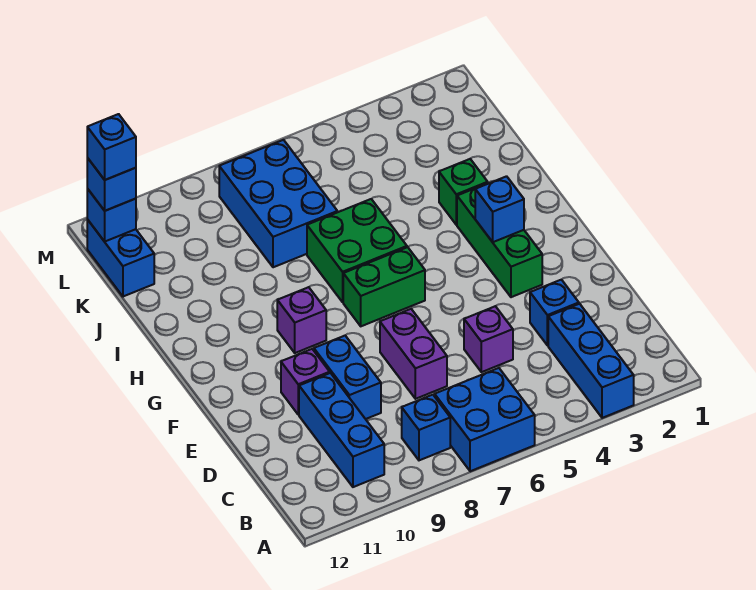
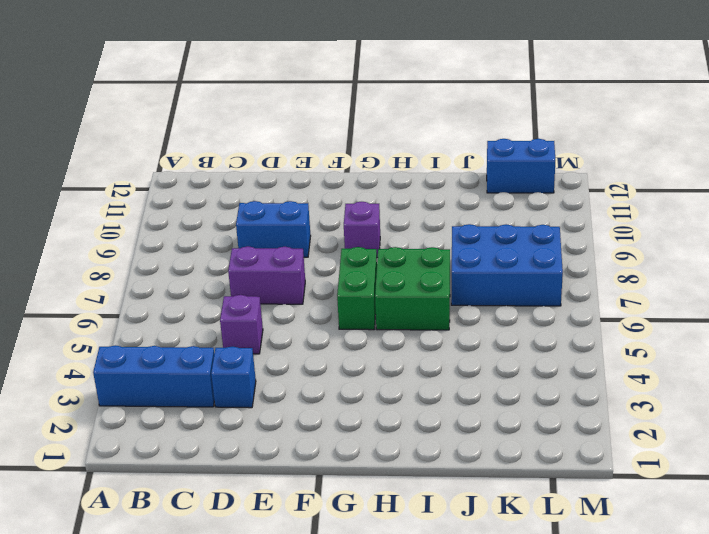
none -> blue 2x2 brick [435,368,535,471]
none -> blue 1x1 brick [402,395,450,460]
none -> blue 1x3 brick [299,373,384,487]

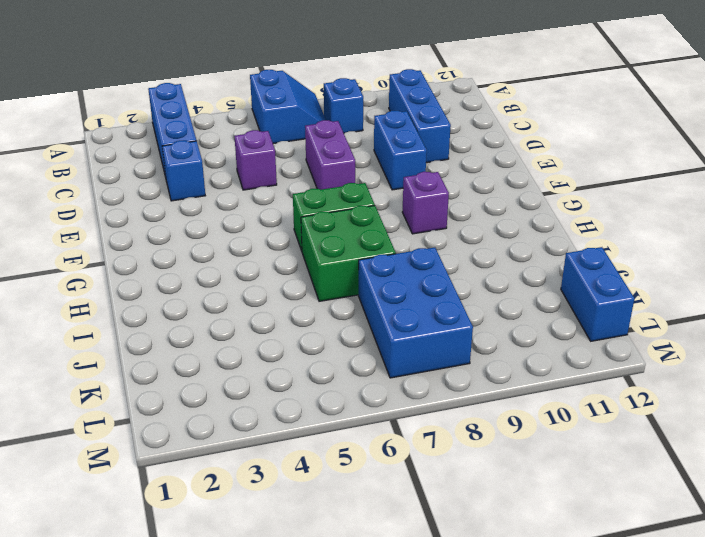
blue 2x2 slope [250,70,326,144] -> blue 2x2 brick [435,368,535,471]
none -> purple 1x1 brick [281,349,330,415]
none -> green 1x3 brick [457,183,542,297]
none -> green 1x1 brick [439,159,488,225]

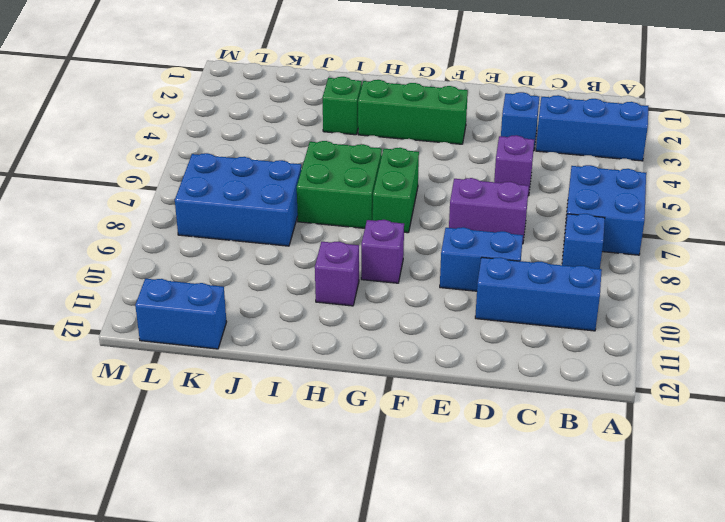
purple 1x1 brick [315,241,359,306] -> purple 1x1 brick moved to [281,349,330,415]
none -> blue 1x1 brick [475,176,524,242]
none -> blue 1x1 brick [87,189,136,242]
none -> blue 1x1 brick [87,158,136,211]

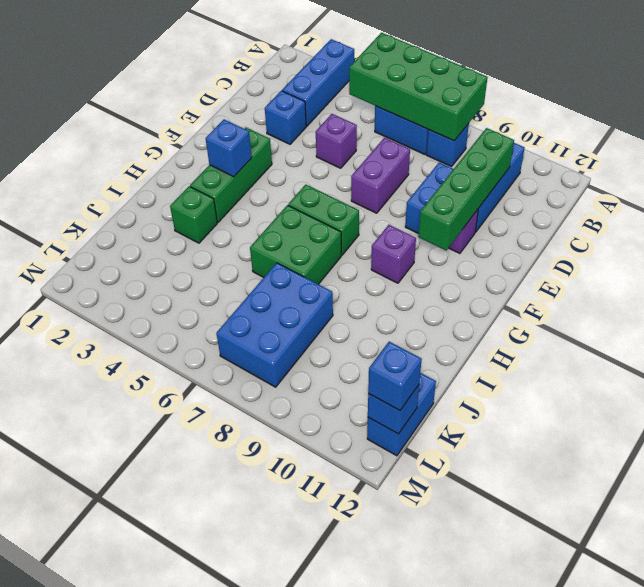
green 2x4 brick [349,33,488,141] -> none
green 1x4 brick [418,128,514,250] -> none
none -> blue 1x1 brick [87,114,136,180]

